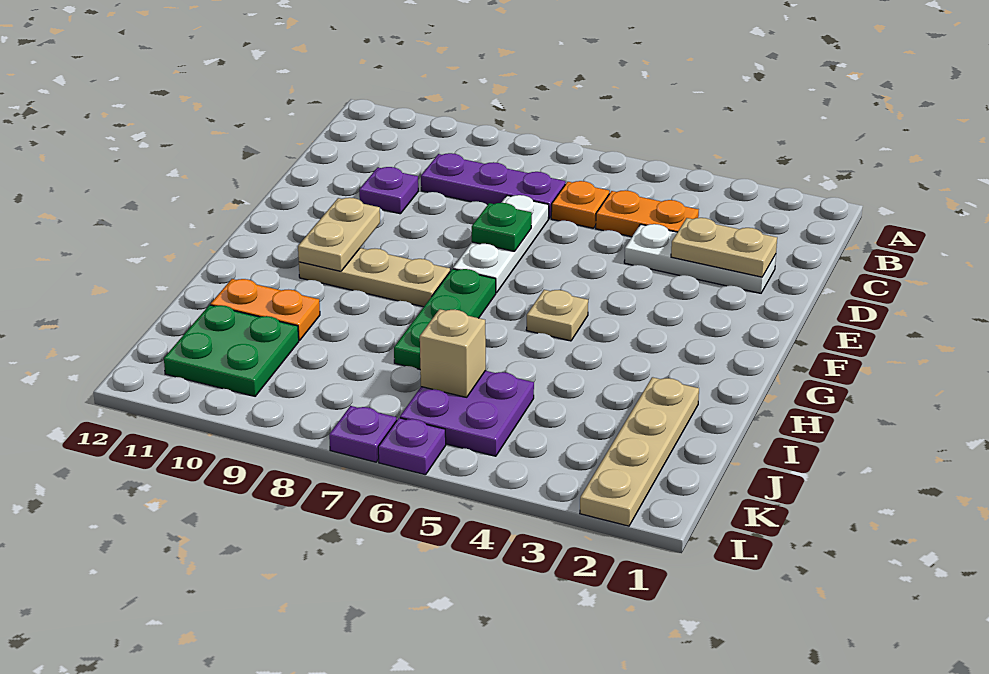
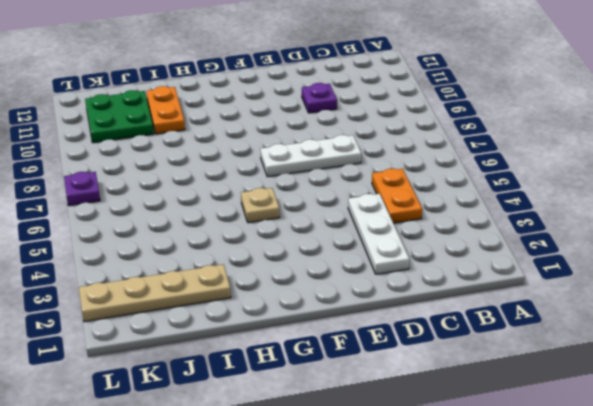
none -> orange 1x1 plate [551,181,609,228]
none -> purple 1x3 plate [421,153,565,219]
none -> green 1x3 plate [394,269,496,369]

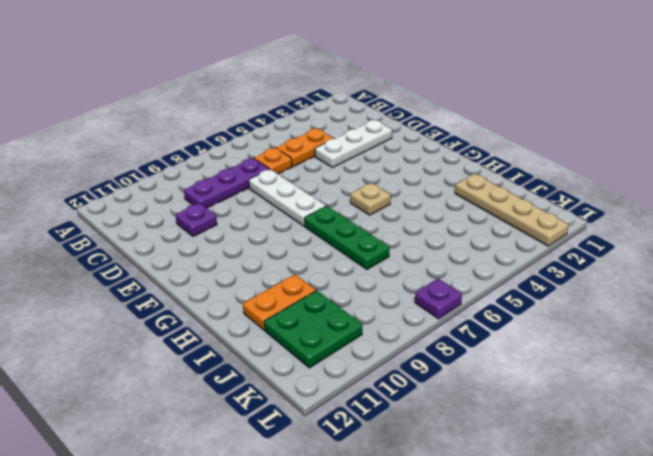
none -> tan 1x3 plate [299,248,450,307]
none -> purple 2x2 plate [400,371,534,456]
none -> purple 1x1 plate [378,418,446,475]

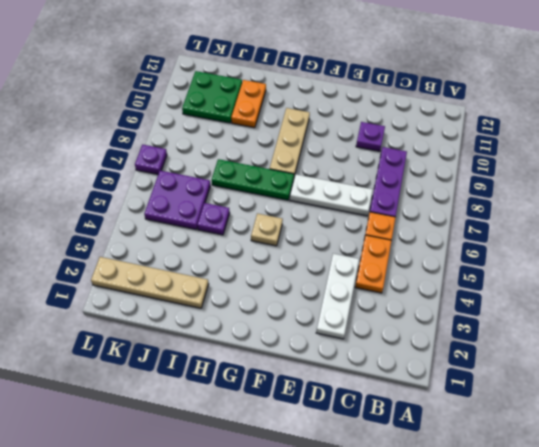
purple 1x1 plate [197,203,230,235] -> purple 1x1 plate moved to [378,418,446,475]
none -> tan 1x2 plate [671,218,777,277]
none -> green 1x1 plate [472,203,532,251]
none -> tan 1x2 plate [298,198,380,271]

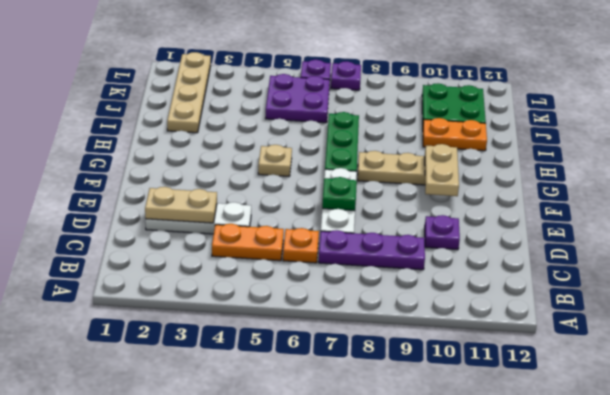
none -> tan 1x1 brick [420,309,486,397]

